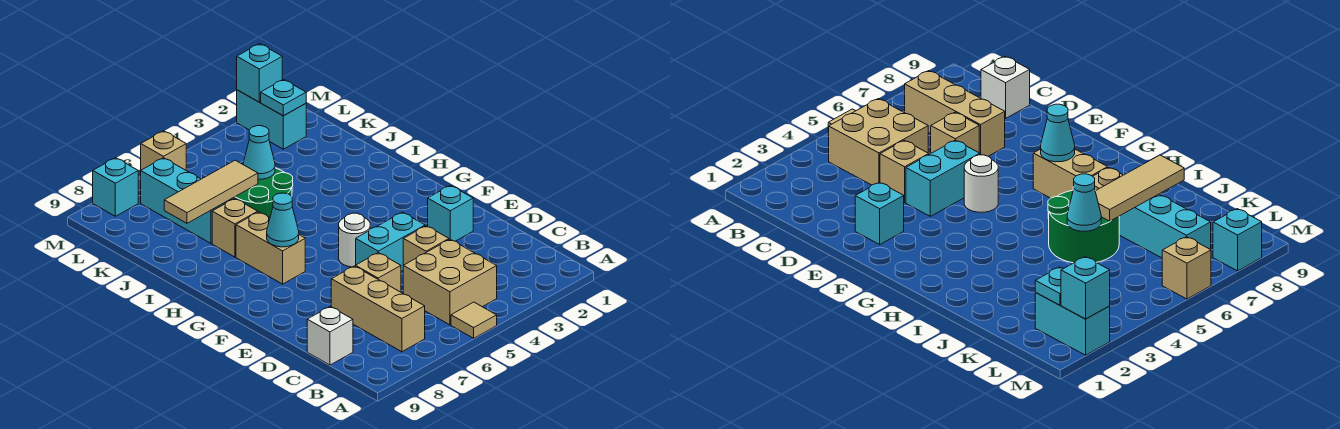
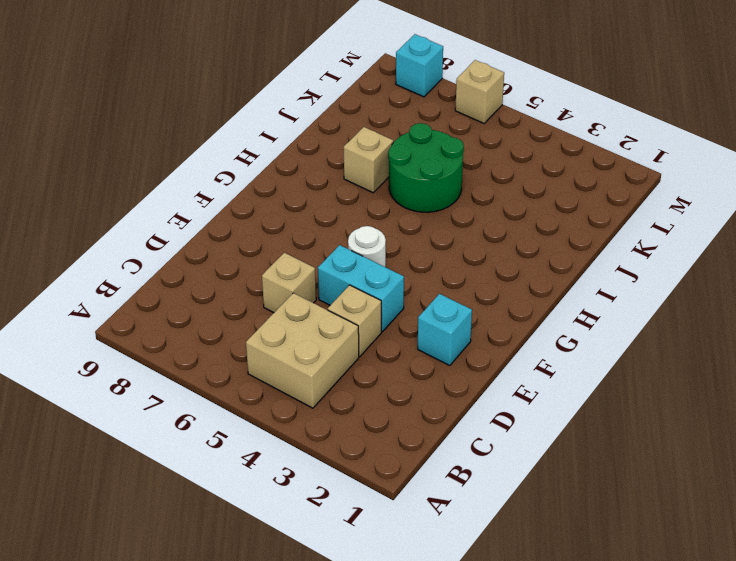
none -> tan 1x1 tile [451,302,497,338]
none -> tan 1x3 brick [331,266,425,352]
none -> white 1x1 brick [307,307,353,365]

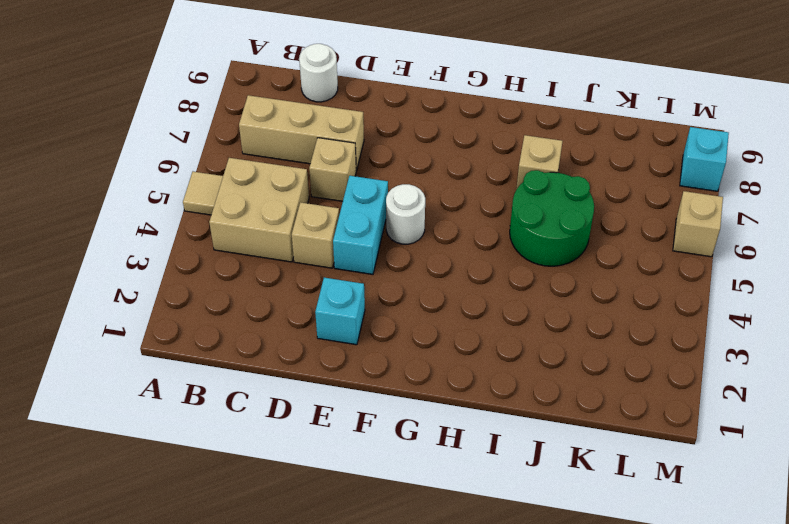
white 1x1 round brick [299,44,338,102] -> white 1x1 brick [307,307,353,365]
none -> tan 1x2 brick [236,212,305,284]
none -> cyan 1x3 brick [141,158,234,243]
none -> cyan 1x2 brick [237,90,306,149]

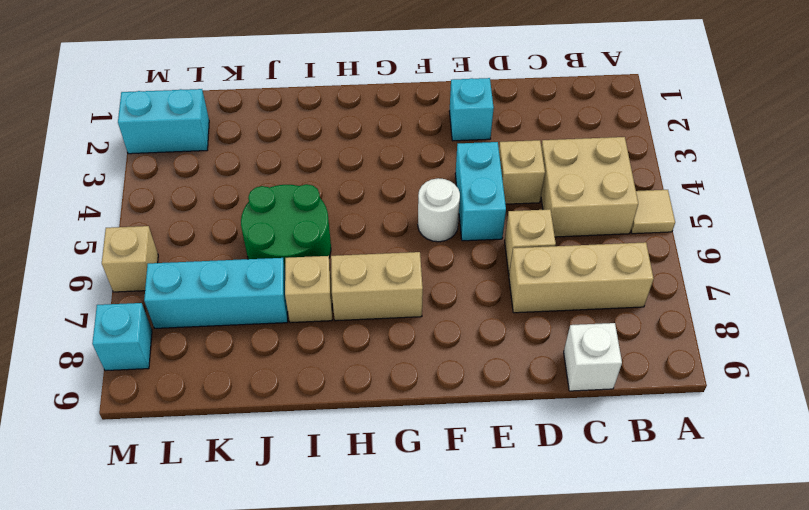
none -> cyan 1x1 cone [267,193,299,247]
none -> cyan 1x1 cone [243,126,275,179]
none -> tan 1x3 tile [164,160,258,223]

